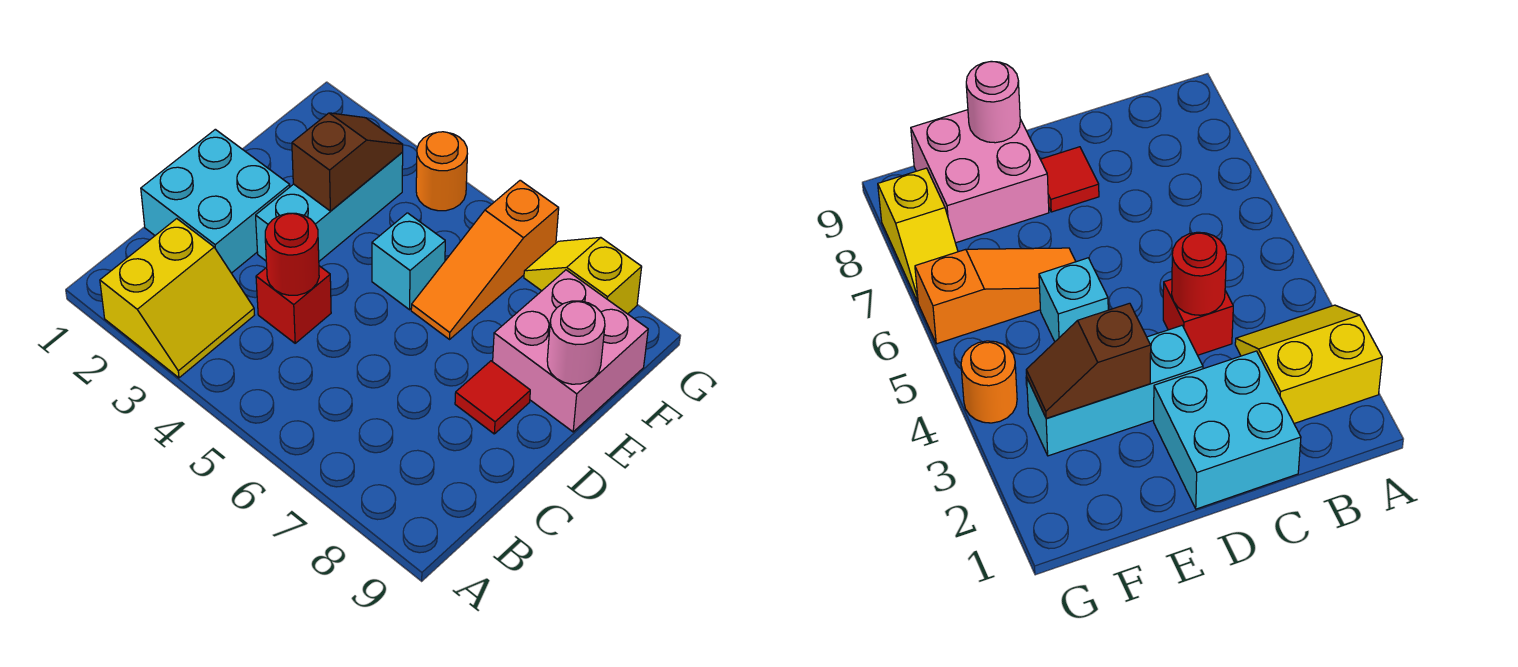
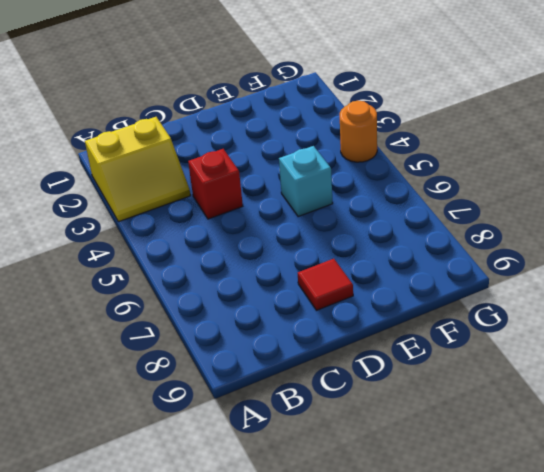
none -> cyan 2x2 brick [141,129,290,273]
none -> cyan 1x3 brick [256,153,403,261]
none -> orange 1x3 slope [411,180,559,339]

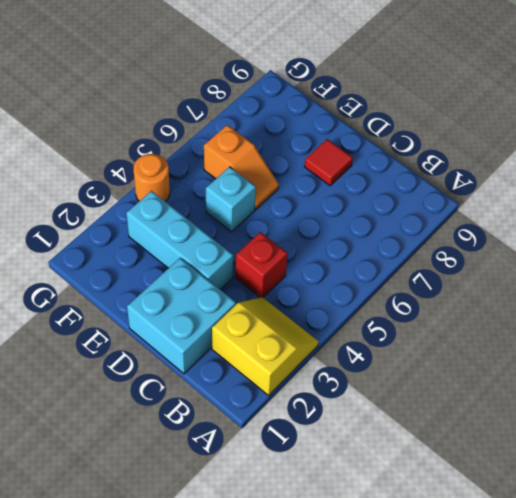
orange 1x2 slope [204,125,279,209] -> orange 1x3 slope [411,180,559,339]
none -> pink 2x2 brick [493,270,648,432]
none -> yellow 1x2 slope [524,237,642,314]
none -> red 1x1 round brick [265,213,319,295]

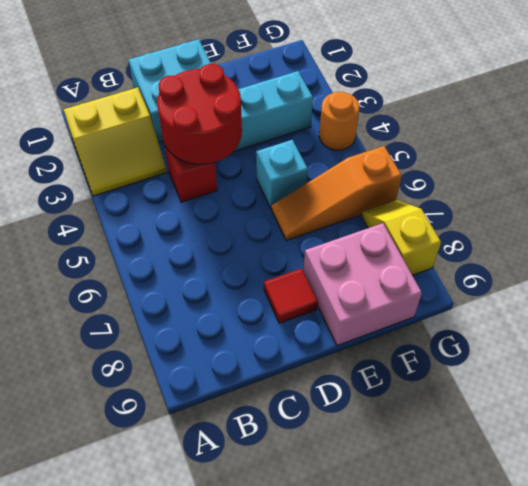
red 2x2 round brick [157,64,242,164] -> red 1x1 round brick [265,213,319,295]
none -> brown 1x2 slope [292,113,403,211]
none -> pink 1x1 round brick [547,301,605,384]

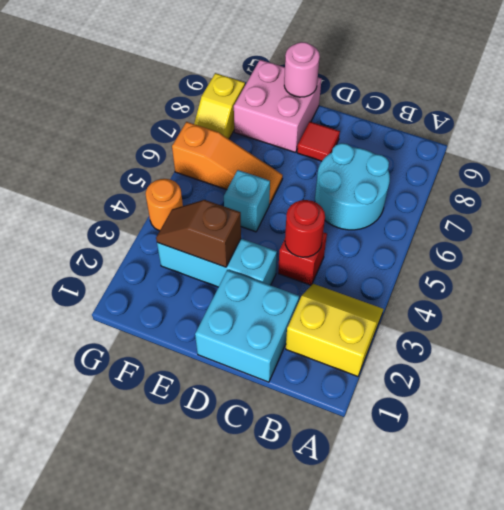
cyan 2x2 round brick [315,143,390,230] -> none

